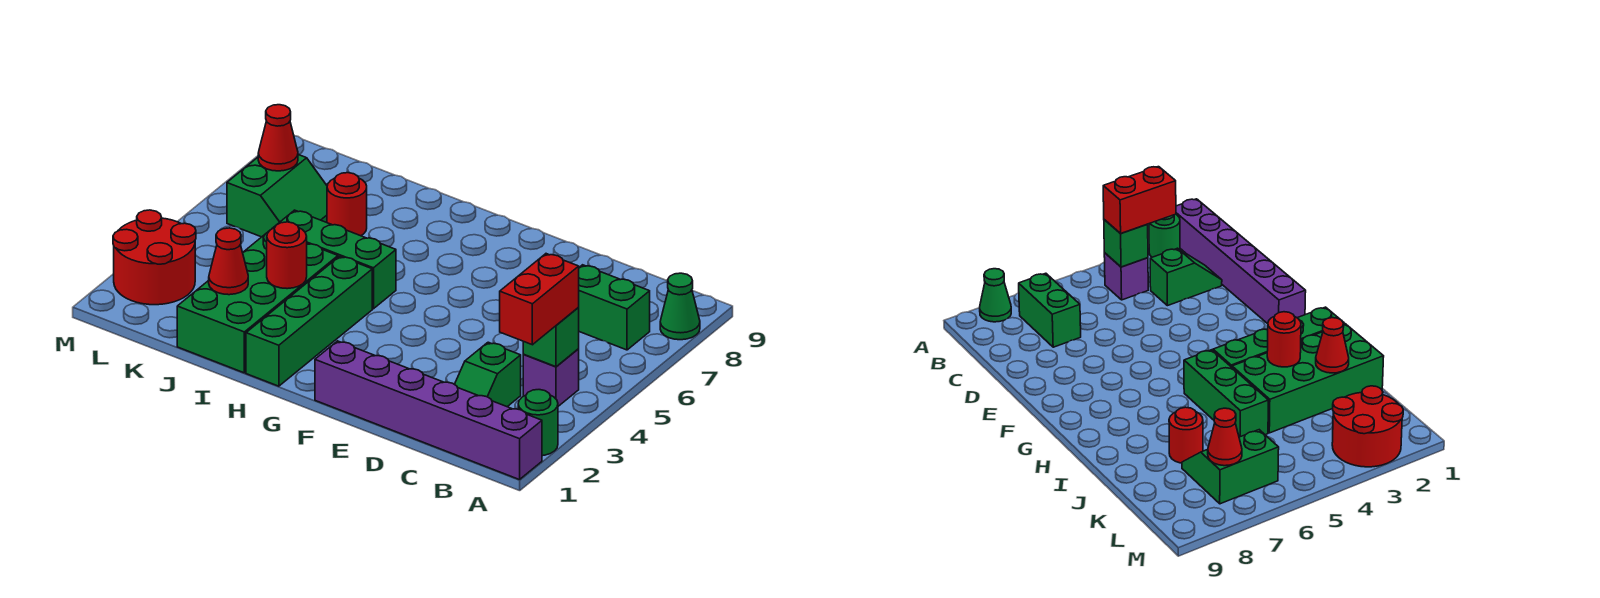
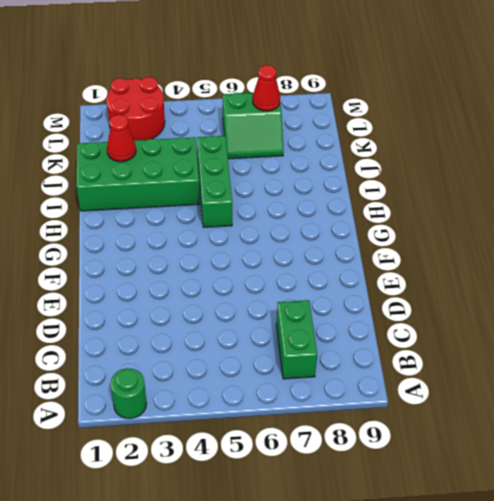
none -> purple 1x6 brick [315,341,542,480]
none -> green 1x1 cone [660,273,700,340]
none -> purple 1x1 brick [523,349,579,406]

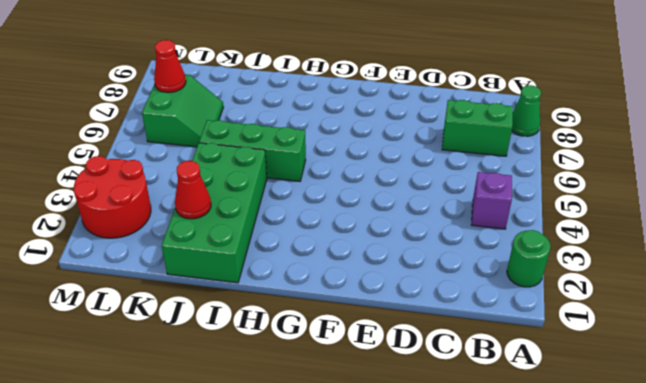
none -> purple 1x6 brick [315,341,542,480]
none -> green 1x2 slope [455,342,521,407]
none -> green 1x4 brick [246,256,372,386]

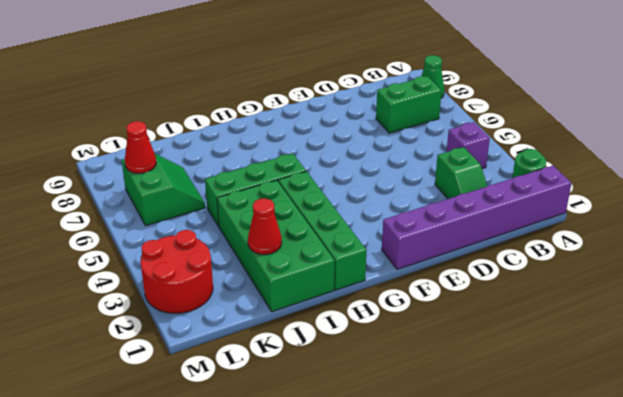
none -> red 1x1 round brick [327,173,367,236]
none -> green 1x1 brick [523,307,579,367]
none -> red 1x1 round brick [267,222,307,289]

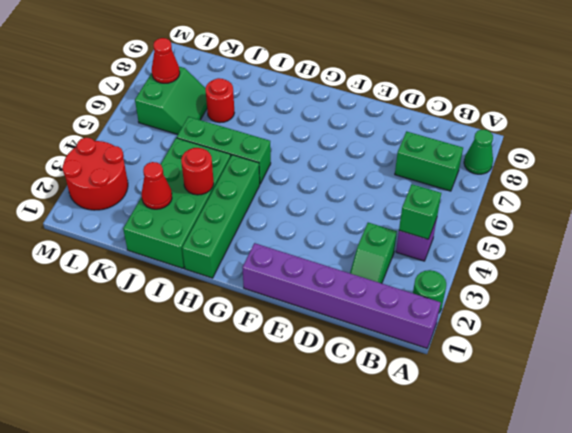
none -> red 1x2 brick [500,254,579,345]

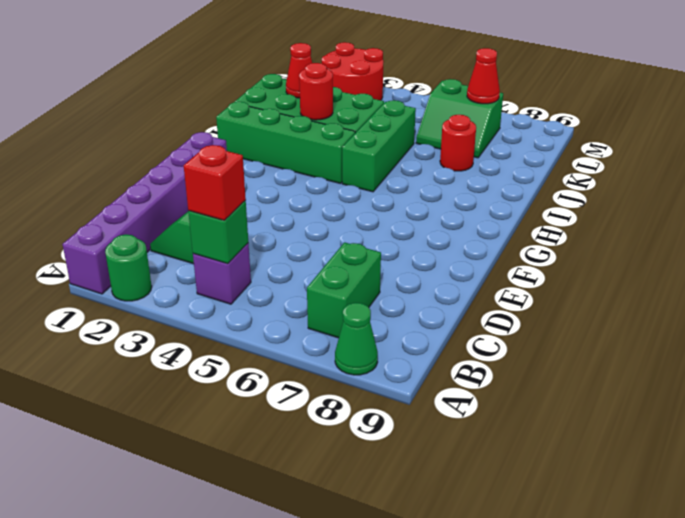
red 1x1 brick [184,145,246,220] -> red 1x2 brick [500,254,579,345]

